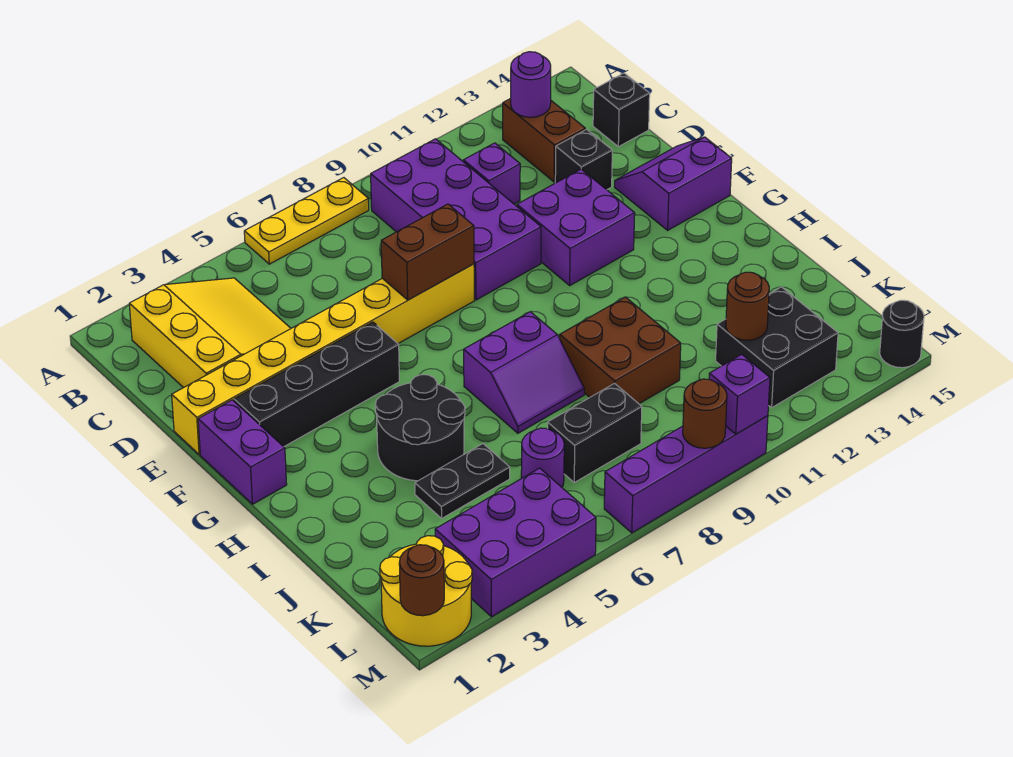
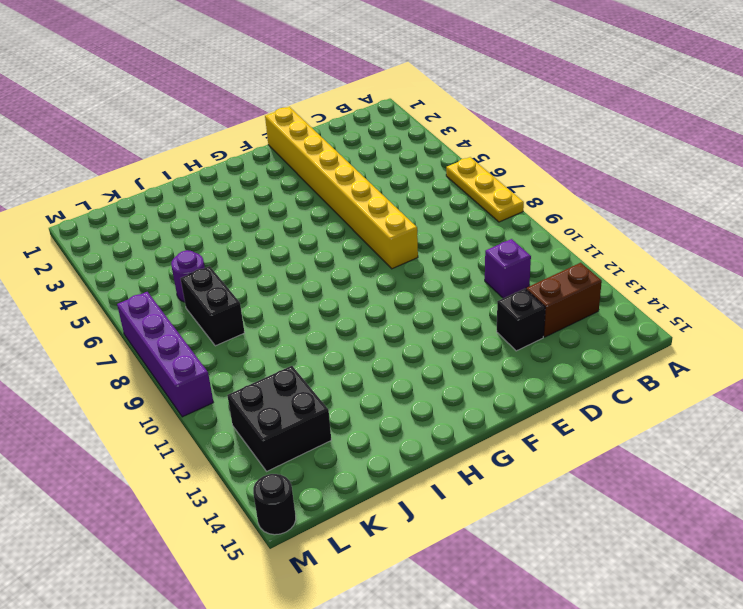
none -> yellow 3x3 slope [129,278,291,388]
none -> purple 2x4 brick [371,139,541,300]
none -> black 1x1 brick [593,73,650,147]

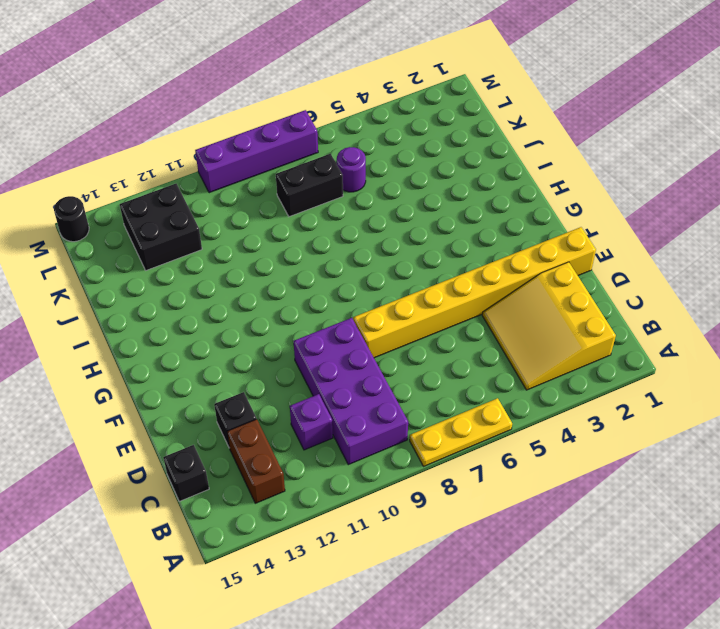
none -> purple 2x2 brick [517,169,635,285]
none -> purple 2x2 slope [615,137,732,230]
none -> purple 1x2 brick [198,400,287,504]

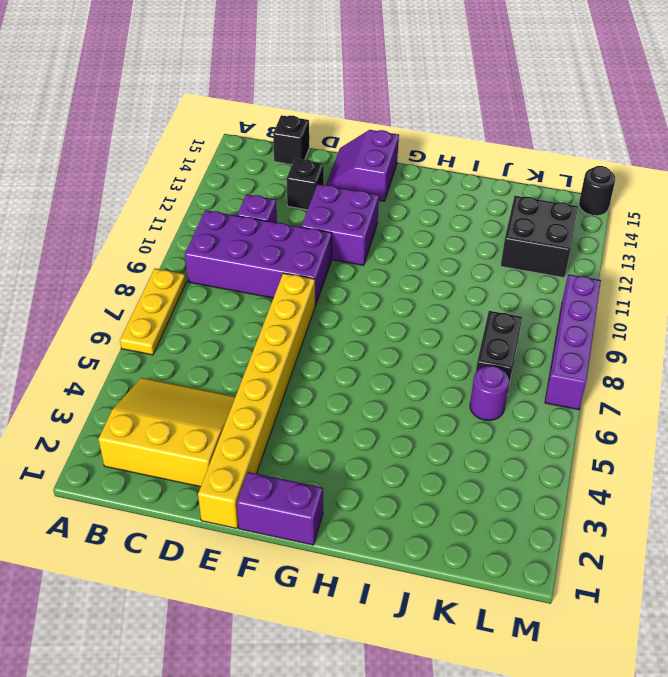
none -> brown 1x2 brick [503,98,585,182]
none -> black 1x4 brick [234,322,399,447]
none -> black 2x2 round brick [375,375,465,481]

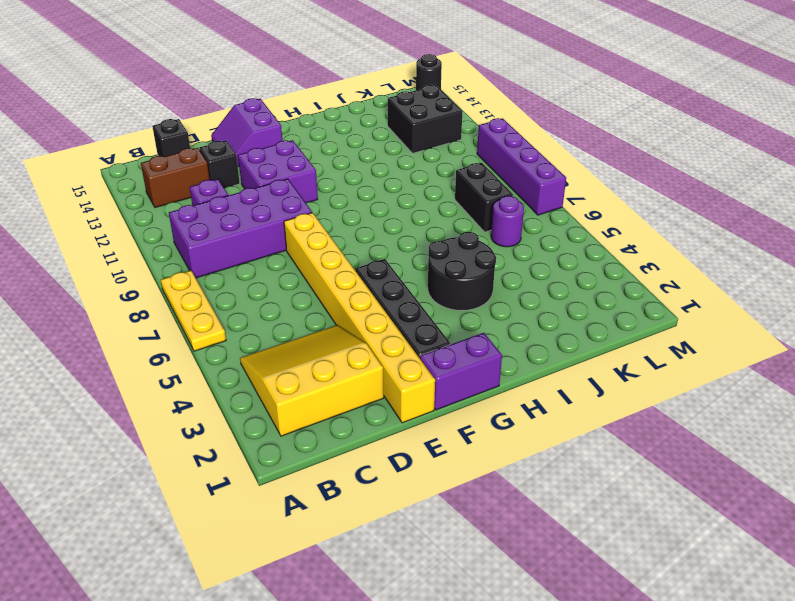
none -> purple 2x2 slope [464,312,584,433]
none -> brown 2x2 brick [560,297,681,404]
none -> black 1x2 plate [415,444,510,518]

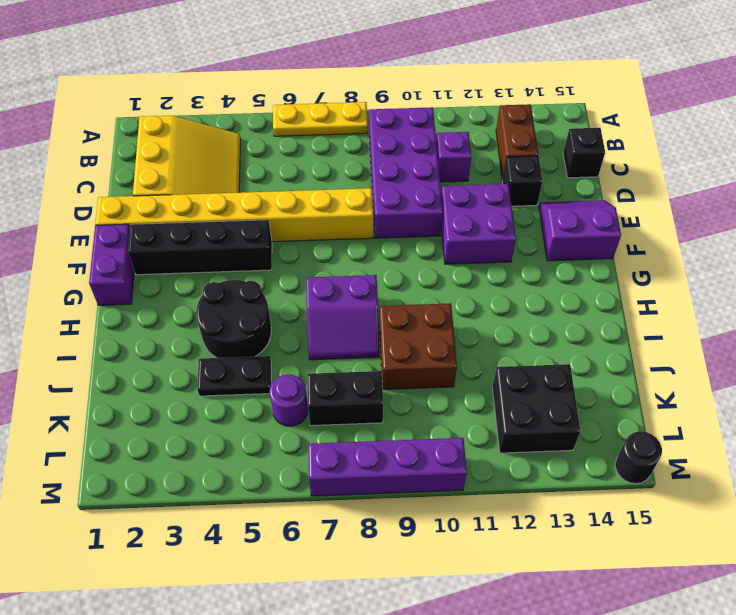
none -> yellow 2x2 round brick [380,536,472,646]
none -> purple 2x3 brick [435,468,596,617]
none -> purple 1x1 round brick [511,52,551,117]

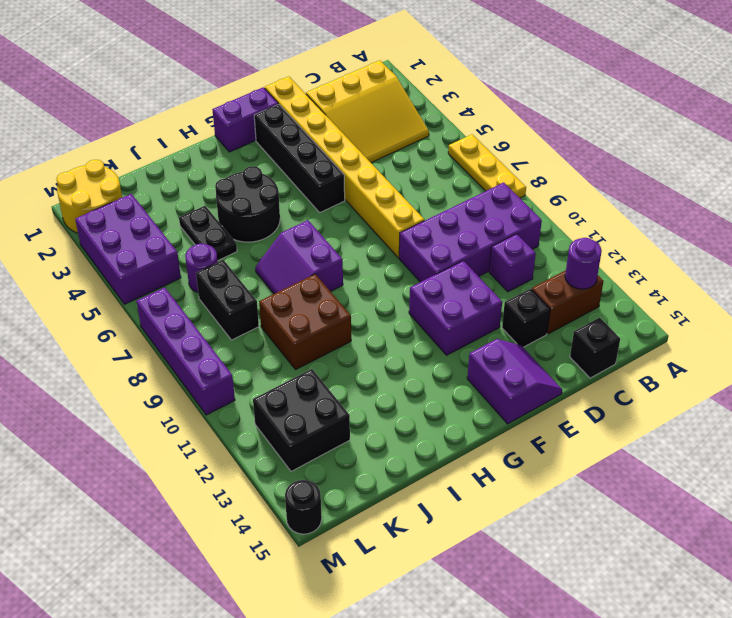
none -> brown 1x2 brick [381,204,474,300]
none -> brown 1x1 round brick [726,272,769,340]
none -> brown 1x1 round brick [399,545,444,616]

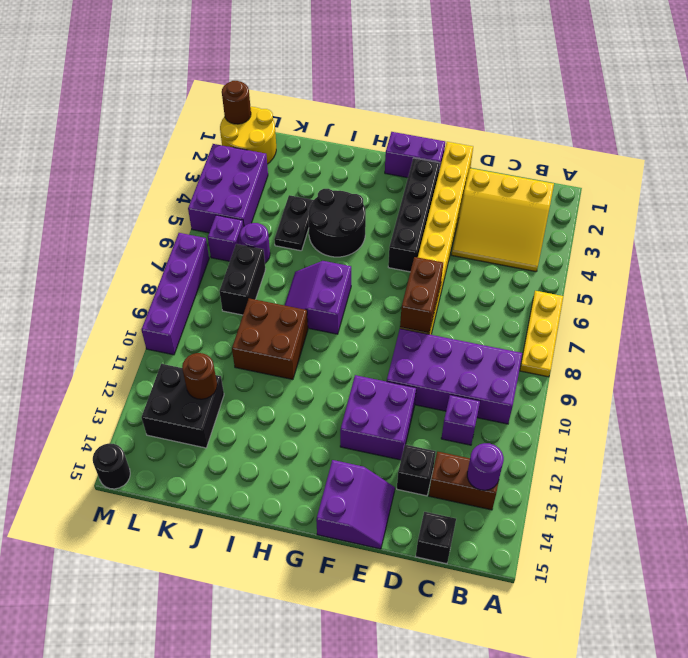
purple 1x1 brick [208,215,244,261] -> purple 1x1 brick moved to [709,354,770,434]
none -> brown 1x1 round brick [683,379,727,448]

